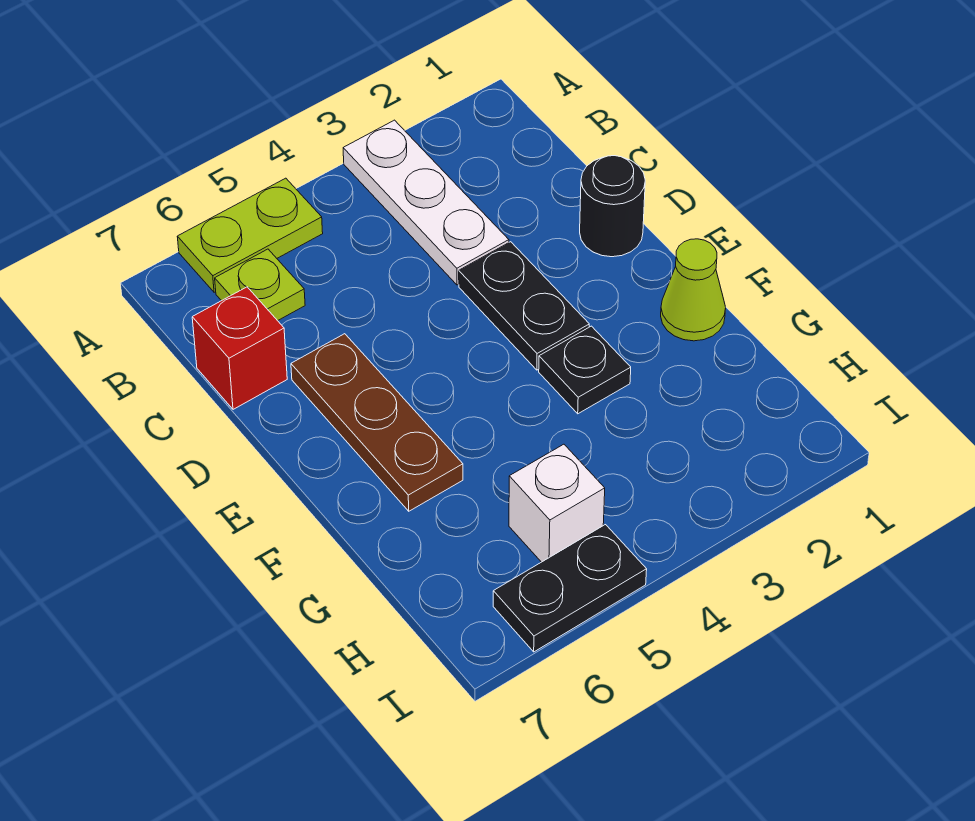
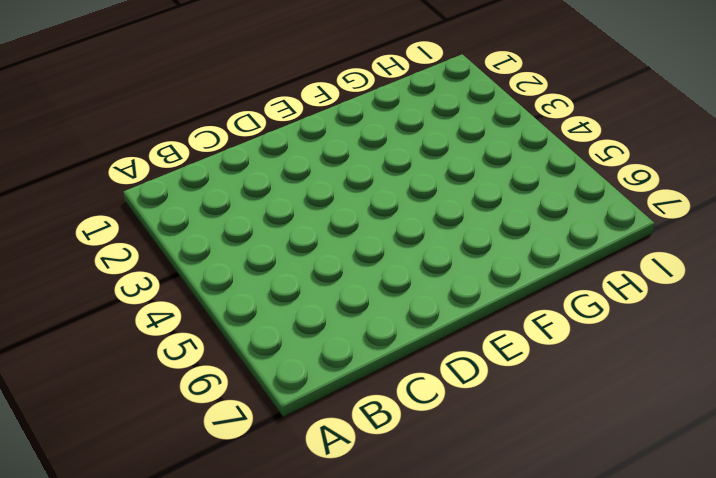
none -> white 1x3 plate [343,120,509,285]
none -> lime 1x2 plate [177,178,323,292]

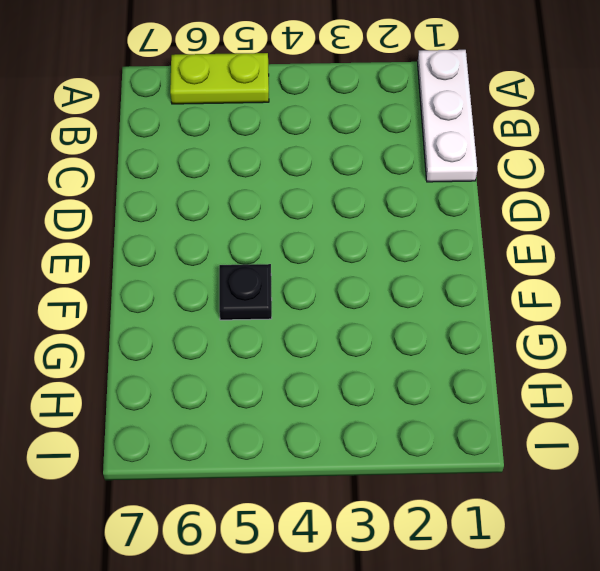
white 1x3 plate [418,50,477,182] -> white 1x3 plate moved to [343,120,509,285]
black 1x1 plate [219,264,272,320] -> black 1x1 plate moved to [539,326,631,414]
none -> lime 1x1 plate [215,249,305,321]
none -> red 1x1 brick [192,287,287,409]

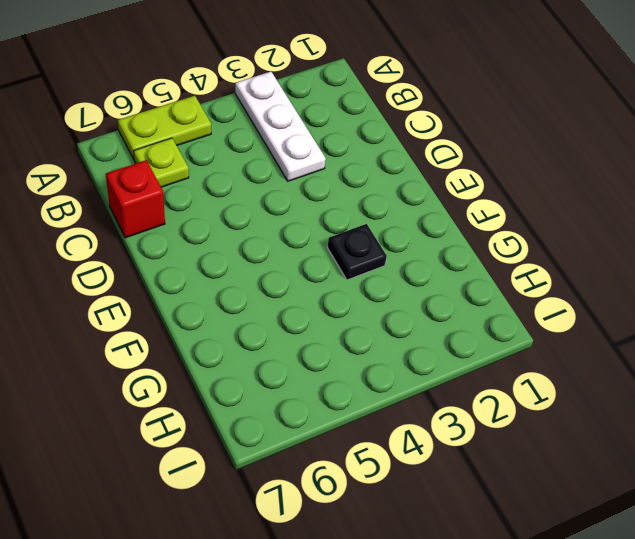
none -> black 1x1 round brick [580,156,645,257]
none -> black 1x2 plate [459,242,589,370]

